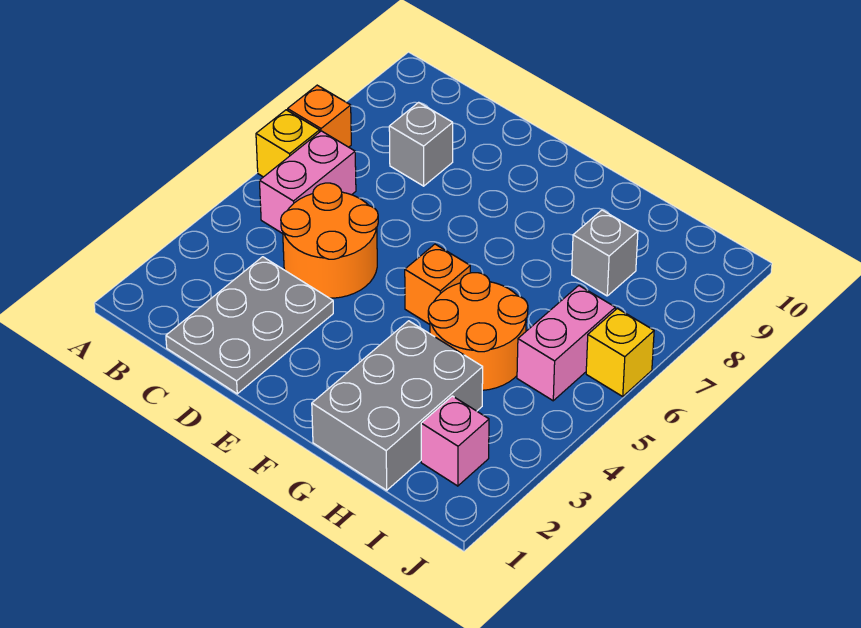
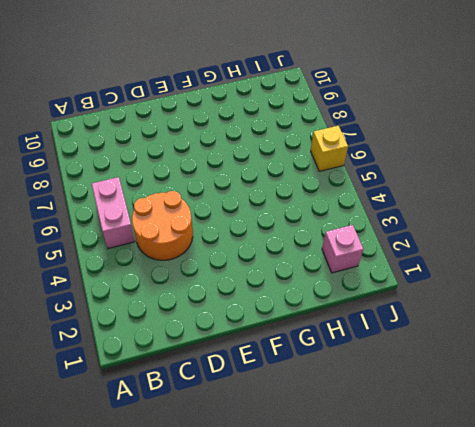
none -> yellow 1x1 brick [256,110,320,177]
none -> orange 1x1 brick [288,85,351,147]
none -> grey 2x3 plate [166,257,333,394]

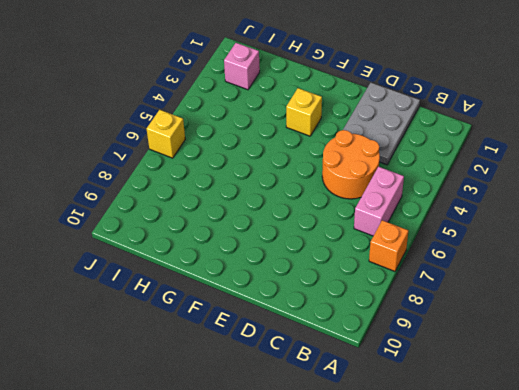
yellow 1x1 brick [286,88,322,136] -> yellow 1x1 brick moved to [256,110,320,177]
none -> grey 1x1 brick [389,102,453,186]
none -> orange 1x1 brick [405,244,470,324]
none -> grey 2x3 brick [312,321,483,490]

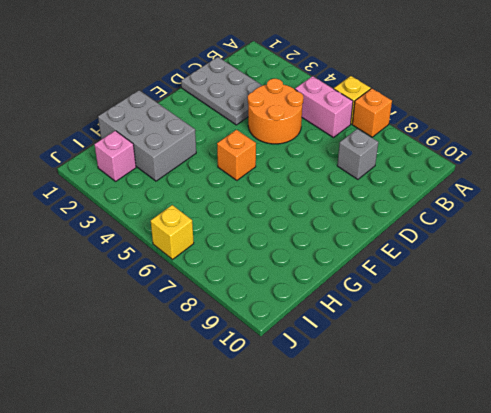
none -> orange 2x2 round brick [428,273,528,390]
none -> grey 1x1 brick [572,210,638,296]
none -> pink 1x2 brick [517,286,615,401]

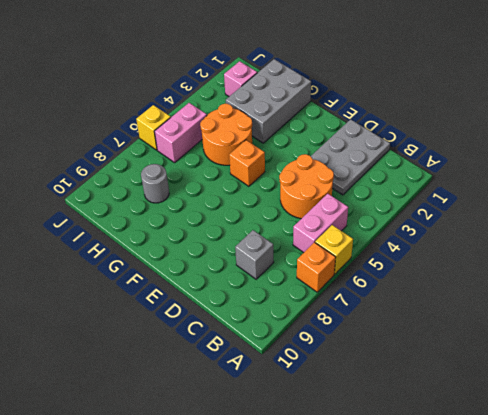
grey 1x1 round brick [141,164,169,203] -> grey 1x1 brick [572,210,638,296]

